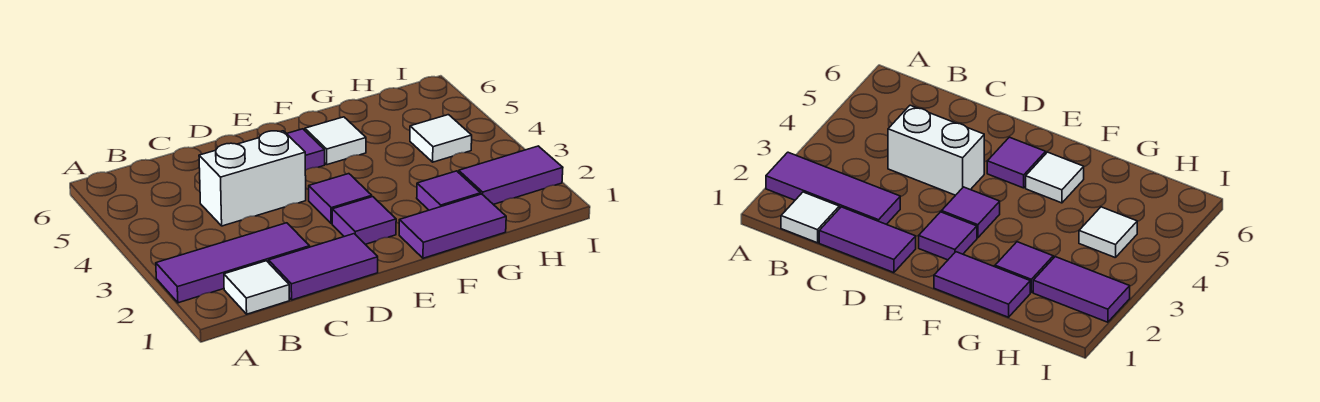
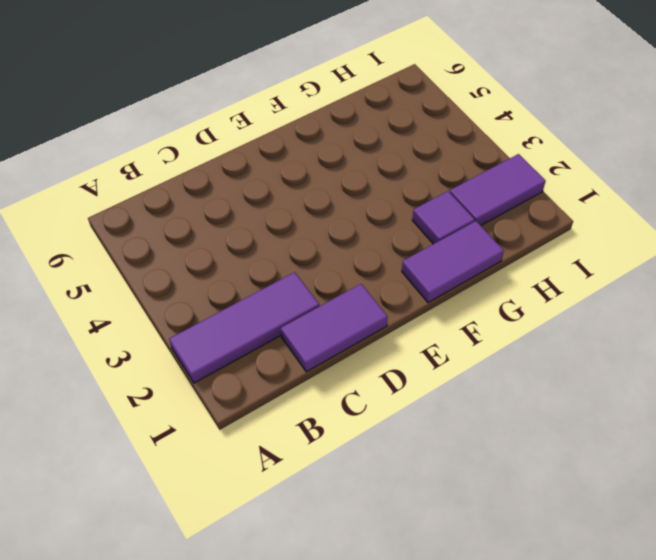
none -> white 1x1 tile [224,261,289,314]
none -> white 1x2 brick [199,131,306,226]
none -> purple 1x1 tile [332,197,396,244]

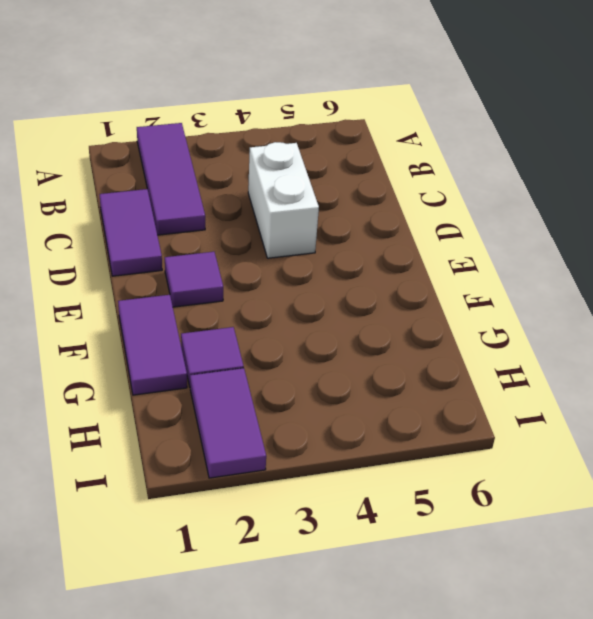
none -> white 1x1 tile [224,261,289,314]
none -> purple 1x1 tile [309,174,372,224]
none -> purple 1x1 tile [287,129,325,170]

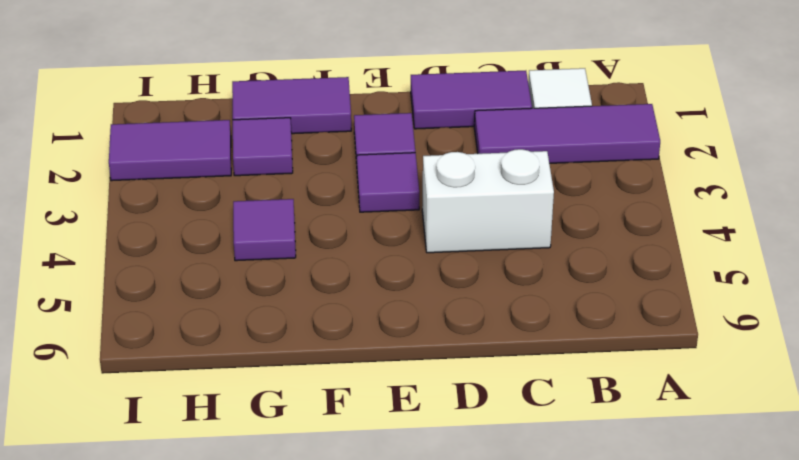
purple 1x1 tile [233,199,296,261] -> purple 1x1 tile moved to [287,129,325,170]
none -> white 1x1 tile [305,117,366,165]
none -> white 1x1 tile [410,115,472,162]

